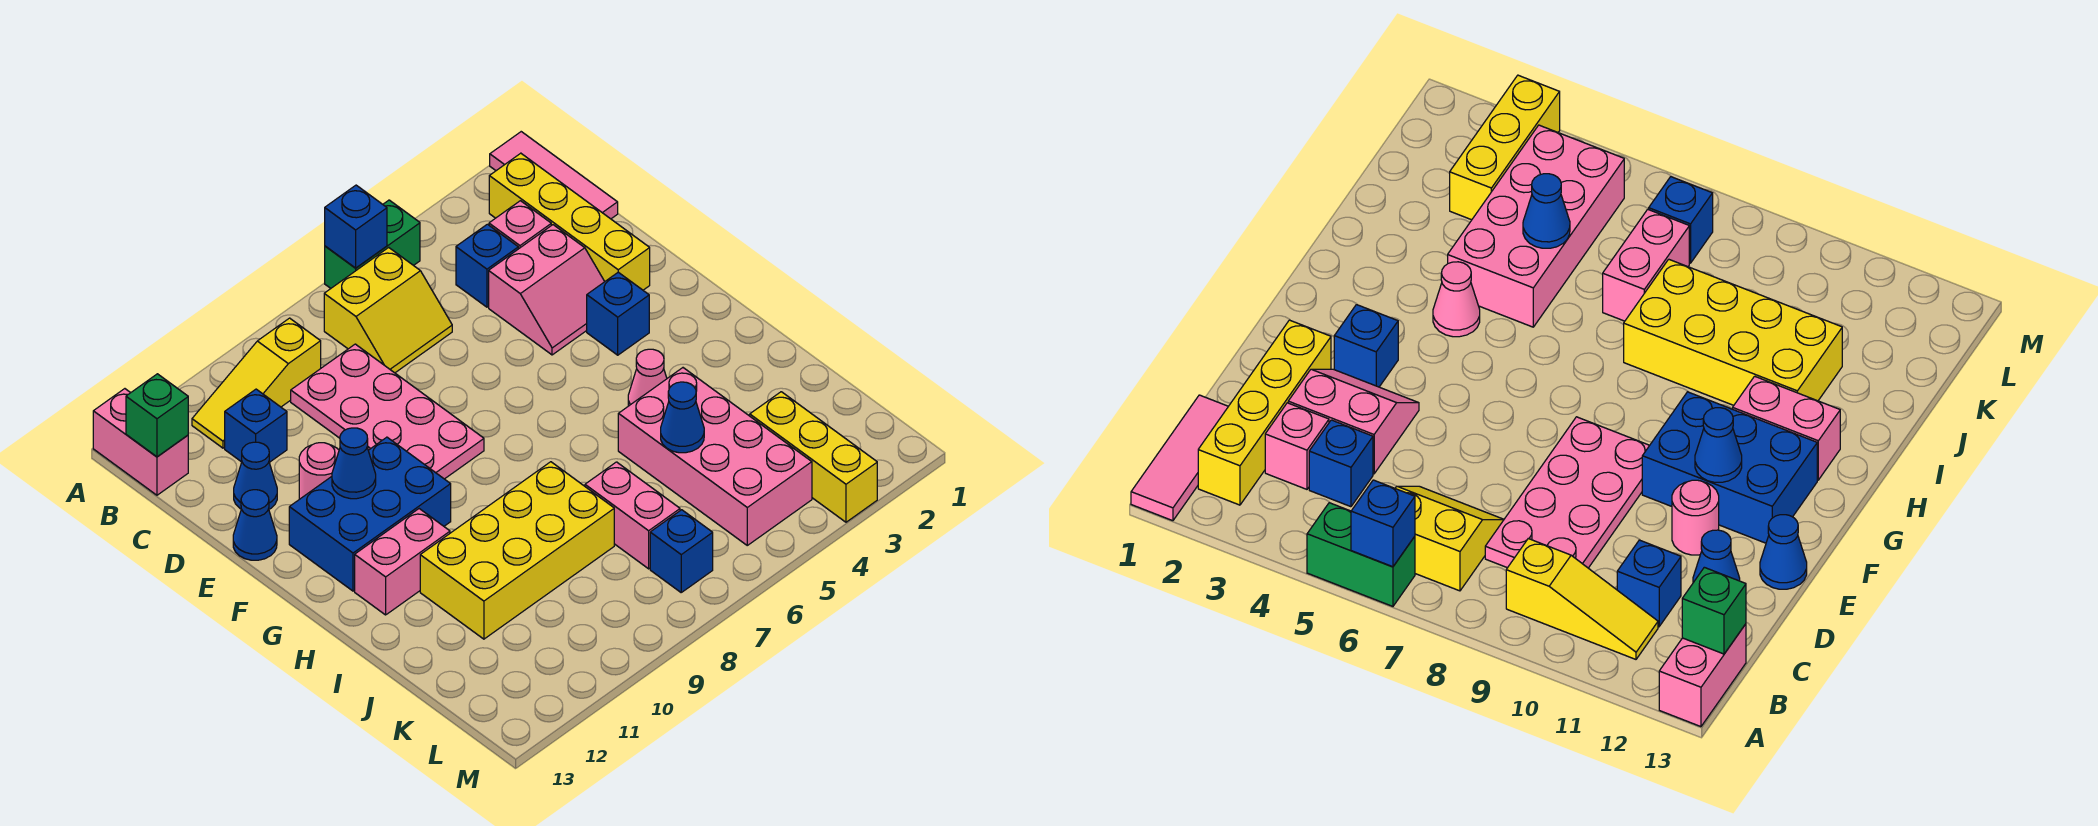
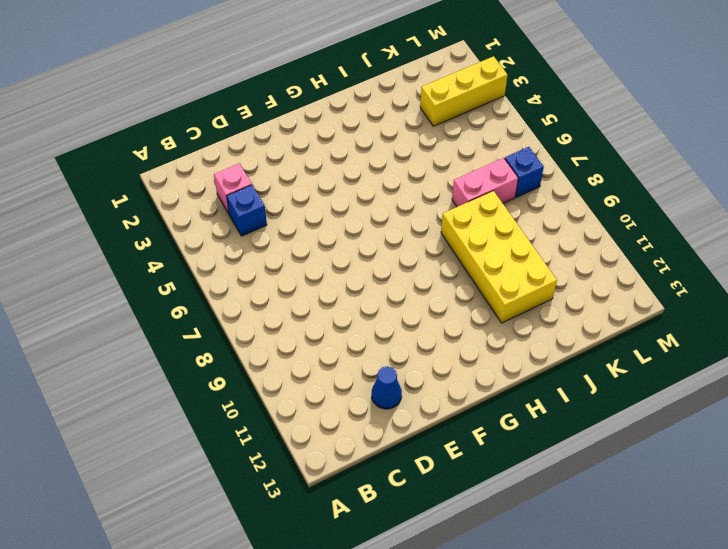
none -> pink 1x3 tile [490,132,618,219]
none -> green 1x2 brick [325,200,420,288]
none -> pink 1x2 brick [93,389,188,495]

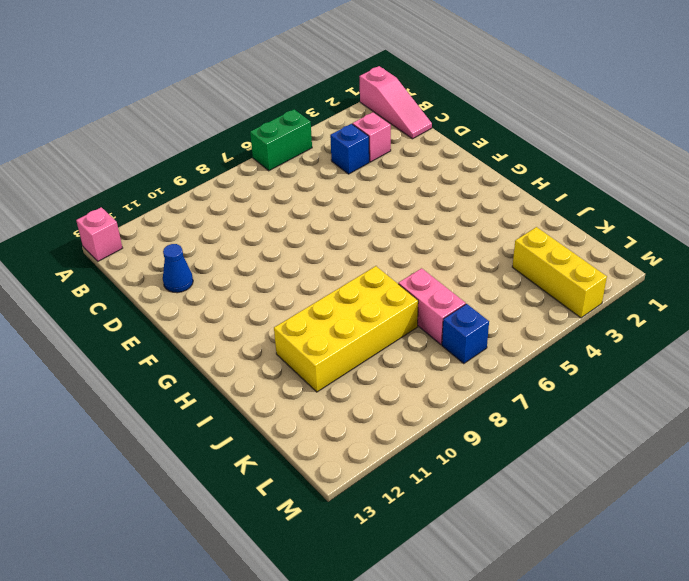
pink 1x3 slope [359,66,432,139] -> pink 1x3 tile [490,132,618,219]
pink 1x1 brick [76,207,122,261] -> pink 1x2 brick [93,389,188,495]
none -> yellow 1x4 brick [489,153,650,290]
none -> yellow 2x2 slope [324,248,452,373]
none -> yellow 1x3 slope [192,318,321,448]

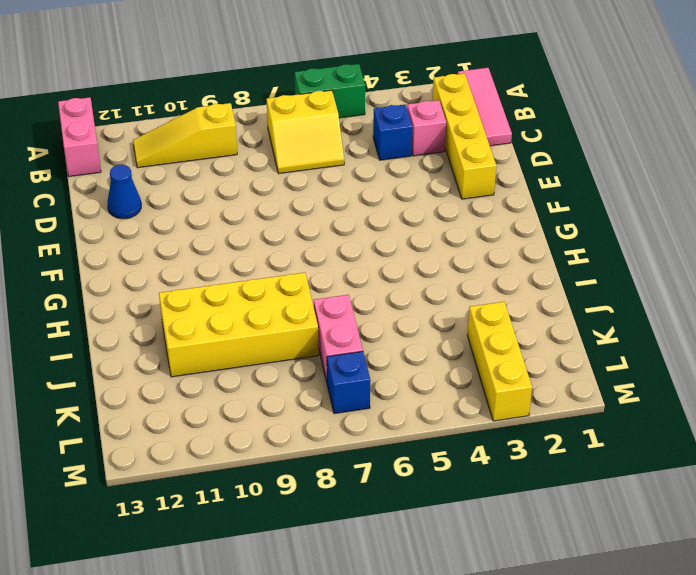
none -> pink 2x4 plate [291,344,484,479]
none -> blue 1x1 brick [225,389,287,462]
none -> pink 2x2 slope [489,225,605,355]

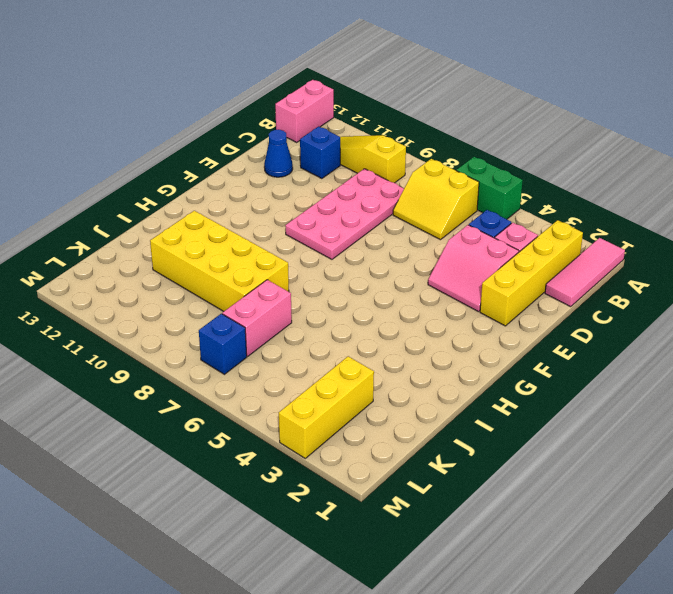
none -> pink 1x1 round brick [299,443,339,499]
none -> blue 1x1 cone [233,490,277,560]
none -> blue 1x1 brick [587,272,649,355]

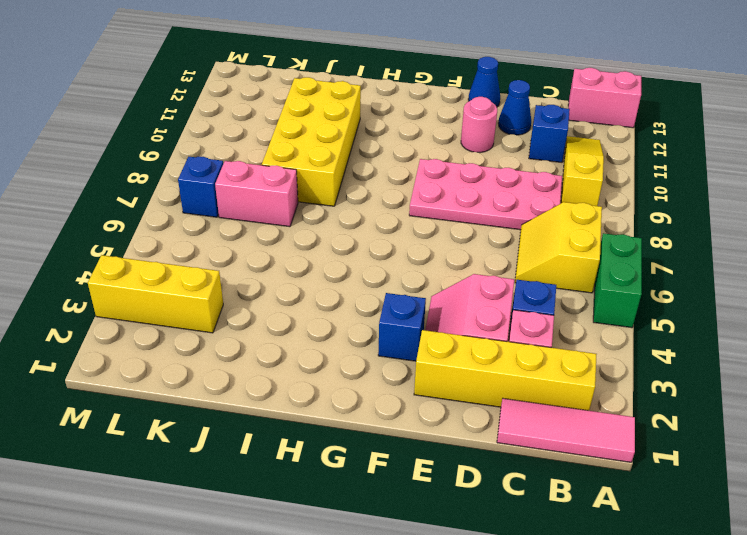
none -> blue 2x3 brick [289,437,451,591]
none -> pink 1x1 cone [628,349,667,406]
none -> pink 1x2 brick [355,509,450,615]

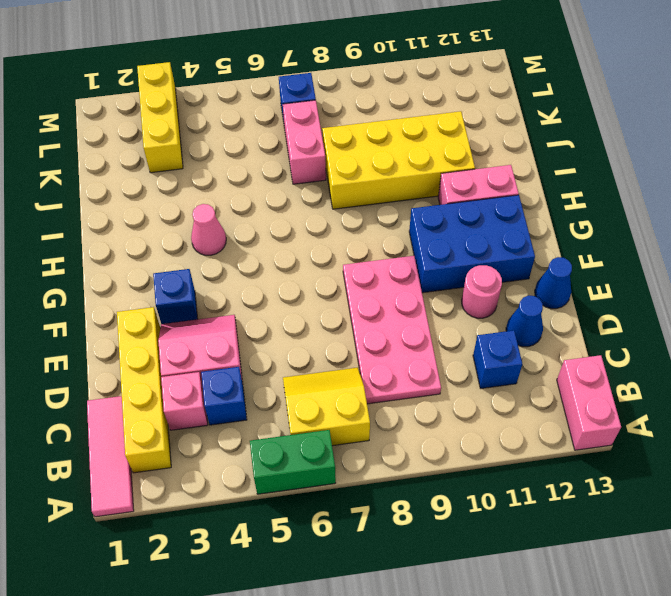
none -> yellow 1x3 slope [192,318,321,448]
none -> pink 2x4 brick [618,368,812,545]
none -> blue 1x1 brick [325,185,387,268]

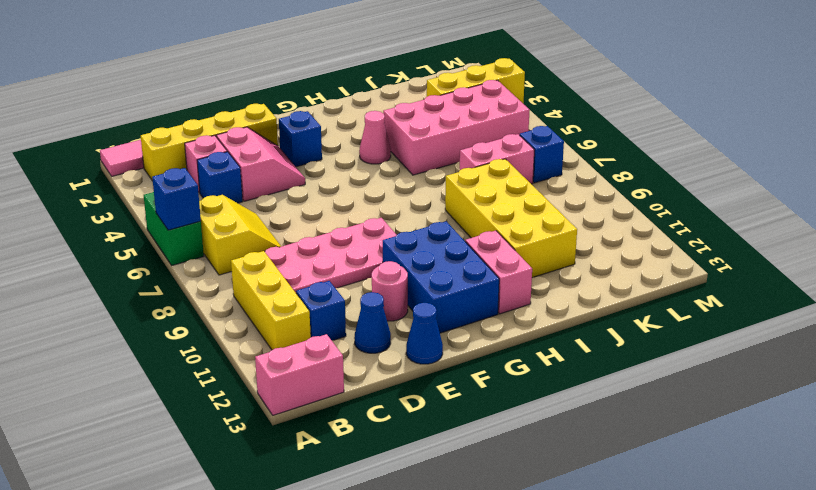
yellow 1x3 brick [231,251,311,350] -> yellow 1x3 slope [192,318,321,448]
none -> green 1x1 brick [126,374,188,457]
none -> blue 1x1 cone [332,428,376,499]
none -> blue 1x1 cone [661,382,704,453]

